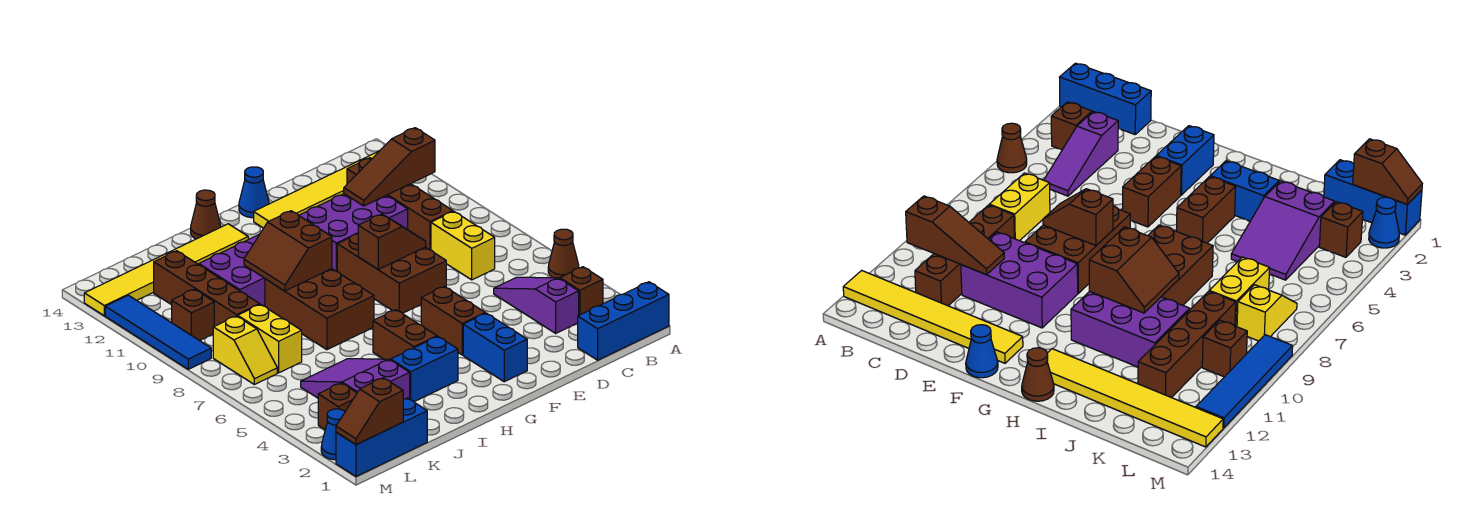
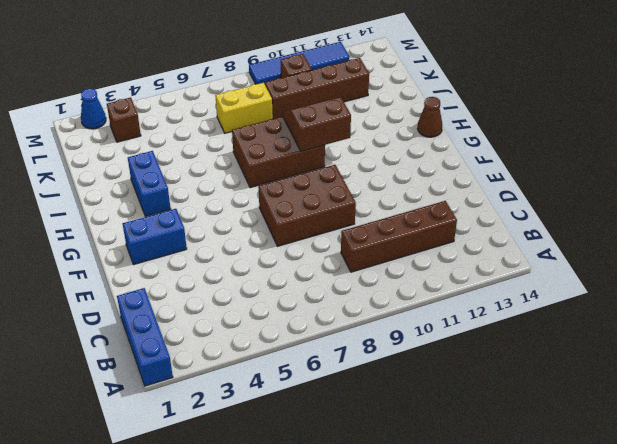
none -> brown 1x1 cone [548,229,579,279]
none -> yellow 1x6 tile [254,151,379,228]
none -> brown 1x1 brick [560,267,603,315]
none -> purple 1x3 slope [494,277,579,333]

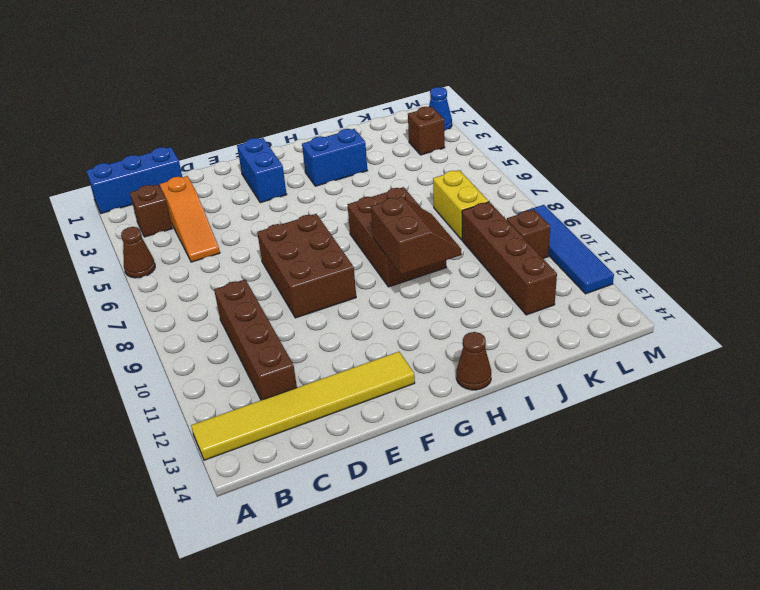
orange 1x3 slope [160,176,220,262] -> purple 1x3 slope [494,277,579,333]
none -> yellow 1x2 brick [431,211,495,280]
none -> purple 2x3 brick [299,194,408,271]
none -> brown 1x2 brick [421,286,485,355]
none -> blue 1x1 cone [239,167,269,218]

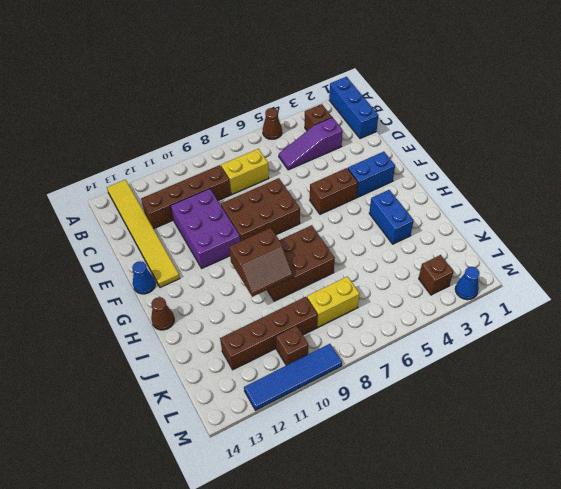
none -> brown 1x2 brick [373,310,437,360]
none -> purple 2x3 brick [199,235,265,306]
none -> yellow 1x6 tile [84,224,248,316]
none -> purple 2x3 slope [301,359,410,399]

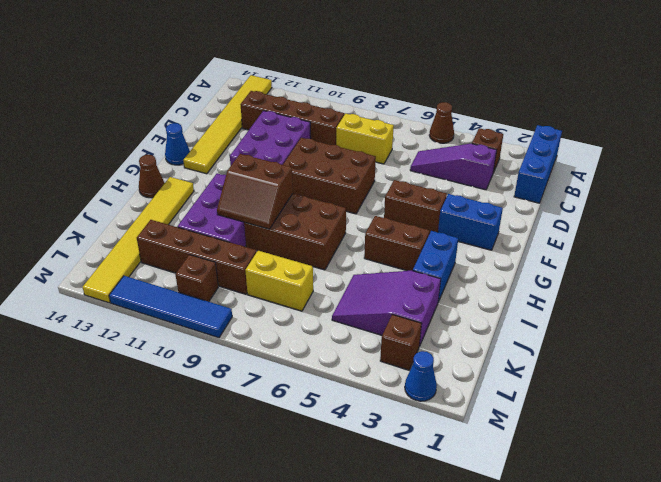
none -> blue 1x3 brick [336,398,427,476]
none -> yellow 1x2 slope [213,316,277,385]
none -> brown 1x3 slope [344,128,435,206]
none -> brown 1x2 slope [358,214,426,269]

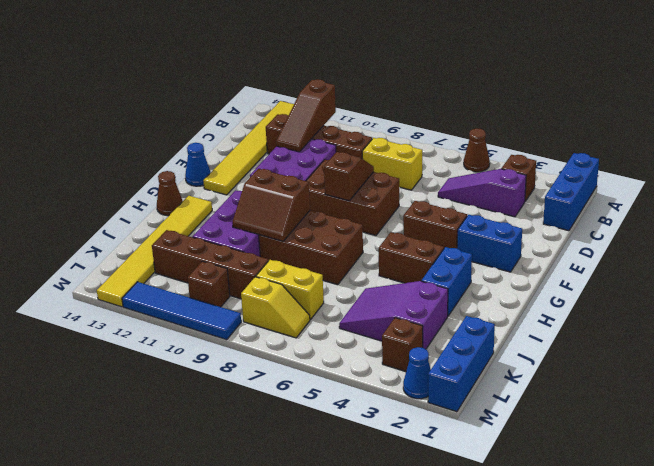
none -> brown 1x2 slope [336,378,403,445]

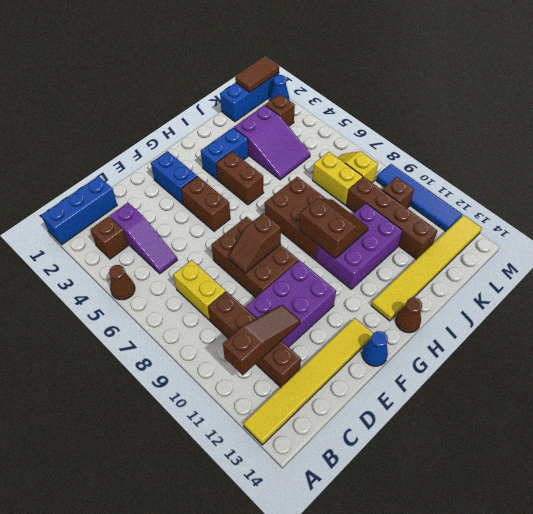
brown 1x2 tile [235,56,279,92] -> brown 1x2 slope [336,378,403,445]

